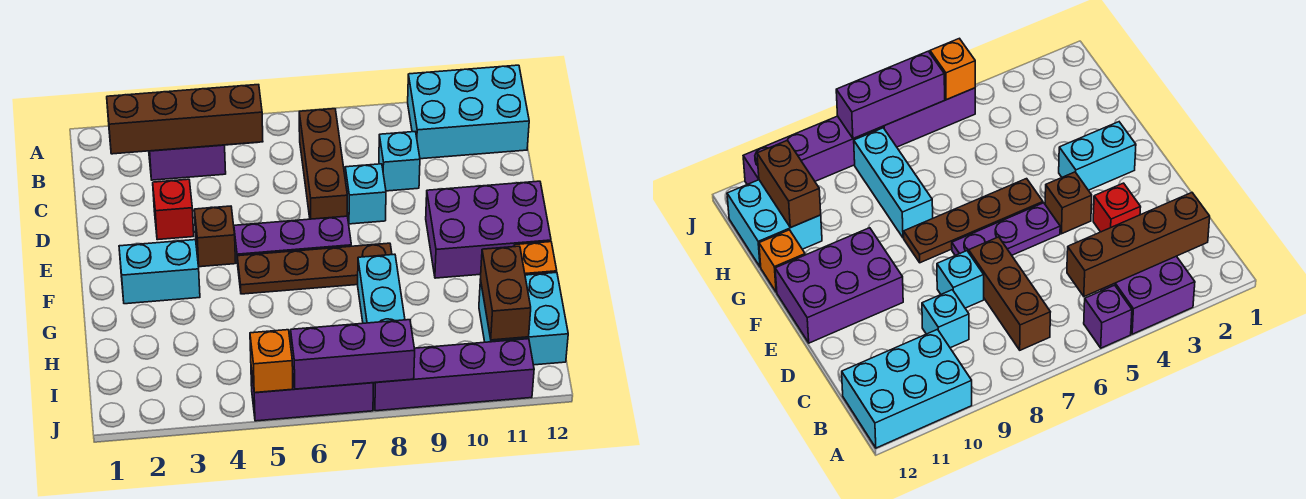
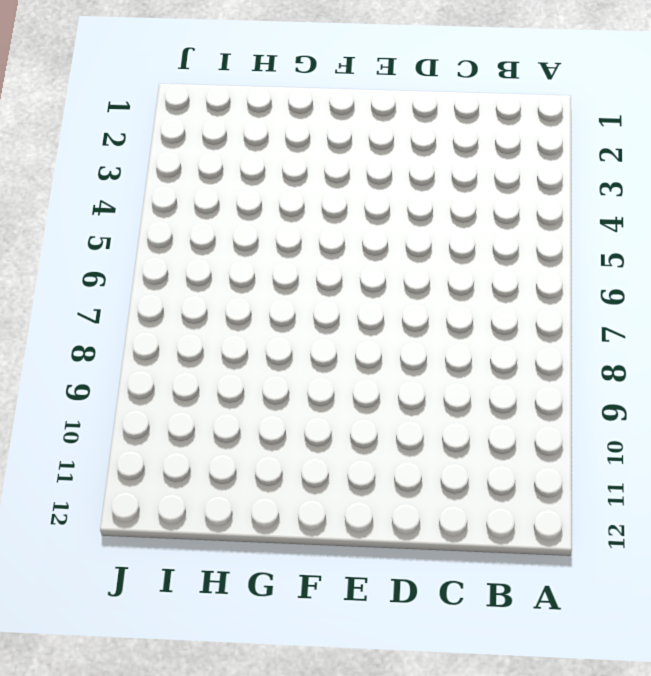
none -> purple 2x2 brick [149,145,226,180]
none -> purple 1x1 brick [1084,285,1132,348]
none -> cyan 2x3 brick [408,65,529,159]

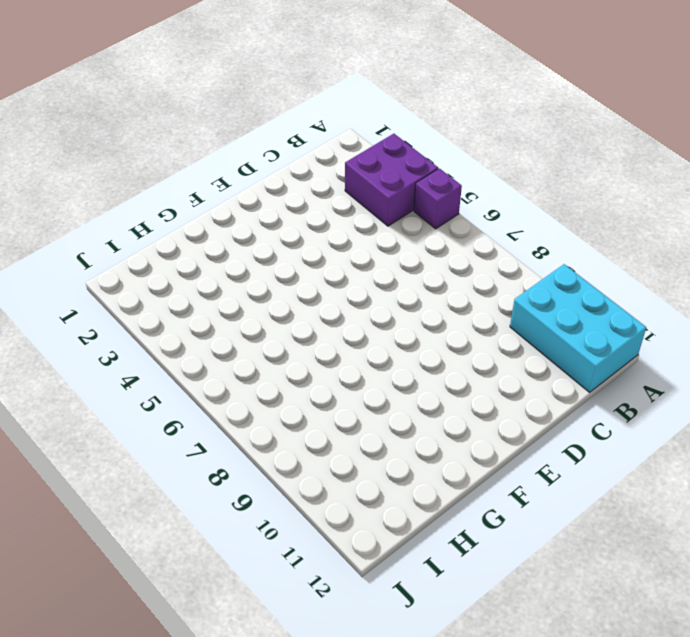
none -> brown 1x3 brick [299,109,347,219]
none -> cyan 1x1 brick [379,132,420,191]
none -> red 1x1 brick [153,179,194,240]

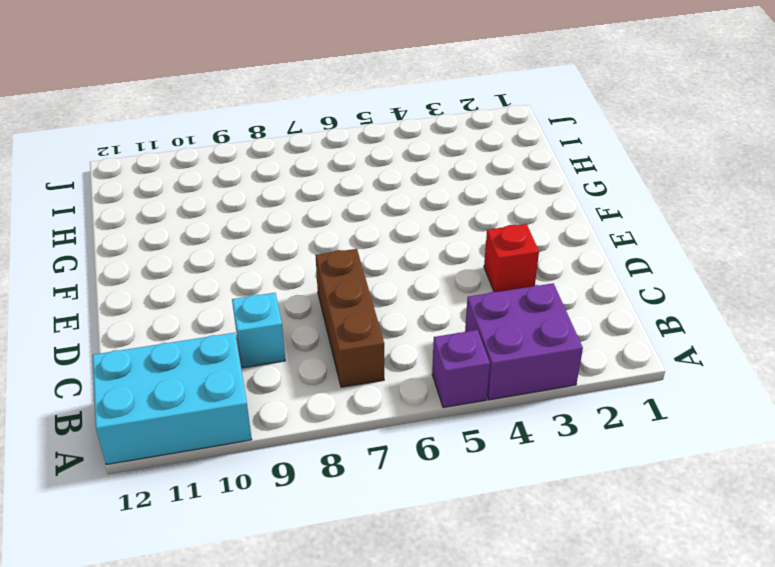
none -> cyan 1x1 brick [345,164,386,224]
none -> brown 1x1 brick [194,206,236,267]
none -> purple 1x3 plate [234,216,351,263]

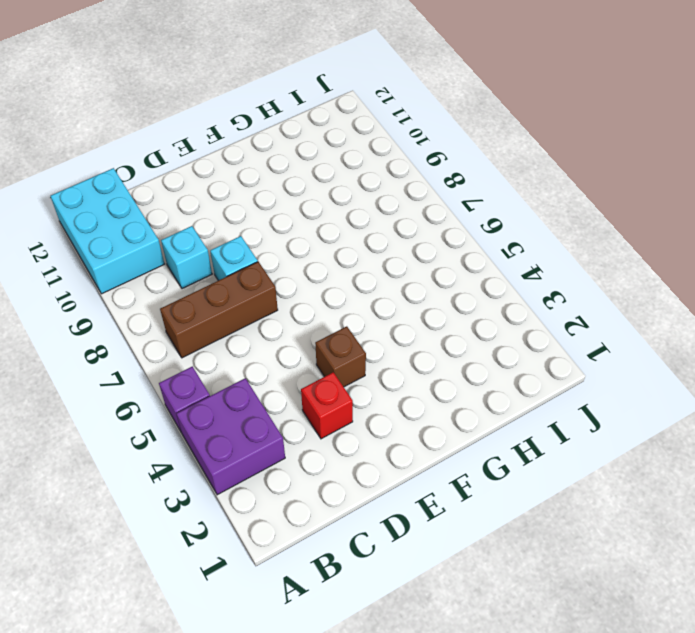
none -> purple 1x3 plate [234,216,351,263]
none -> purple 2x3 brick [426,181,551,278]
none -> cyan 1x2 brick [119,240,200,304]

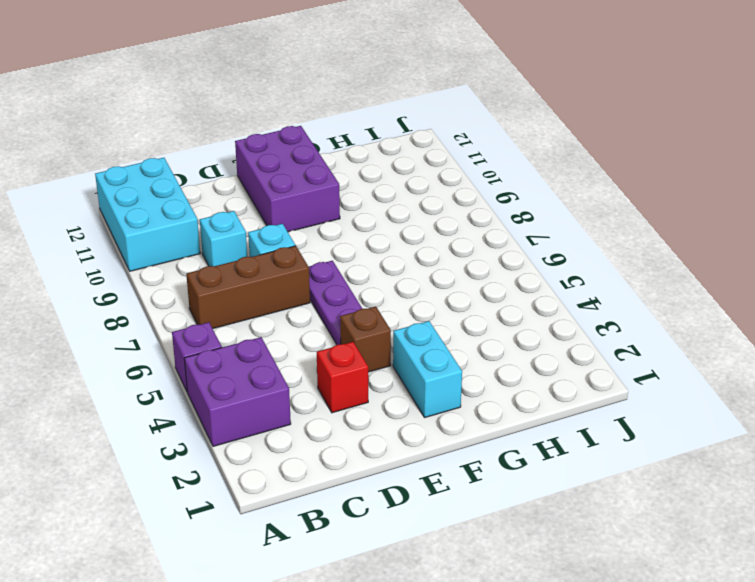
none -> brown 1x4 plate [237,243,392,294]
none -> cyan 1x3 brick [358,254,405,323]
none -> orange 1x1 brick [514,242,557,275]

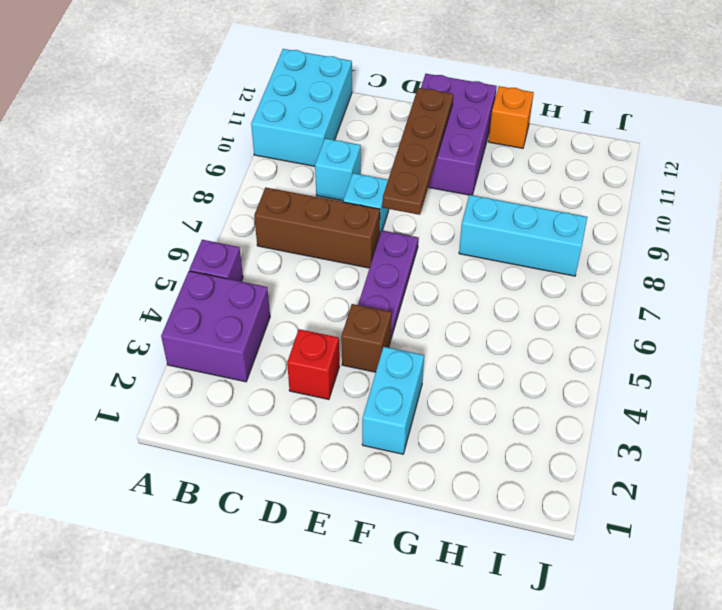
brown 1x4 plate [382,88,453,215] -> brown 1x4 plate moved to [237,243,392,294]
none -> cyan 2x2 brick [479,272,568,365]
none -> purple 1x3 brick [251,368,373,421]
none -> purple 1x4 brick [373,339,534,411]

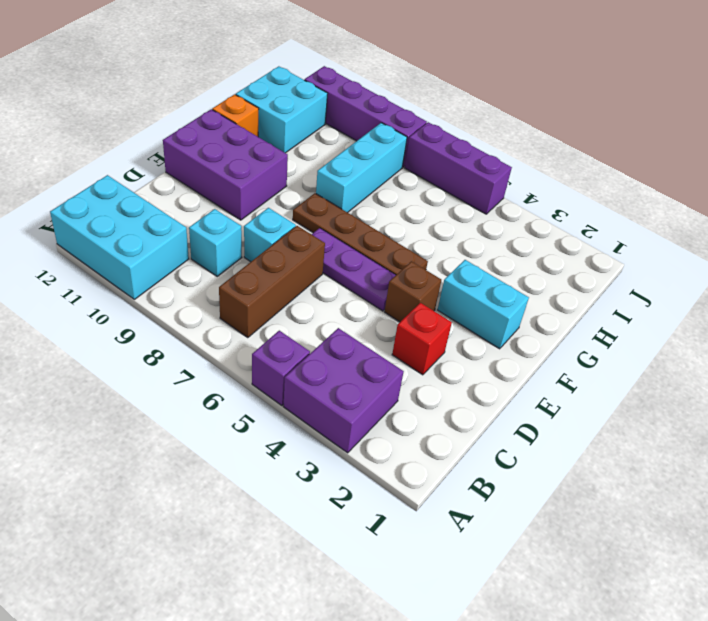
none -> brown 1x4 brick [107,85,263,154]
none -> brown 1x2 brick [481,246,531,340]
none -> orange 1x1 brick [250,330,293,393]

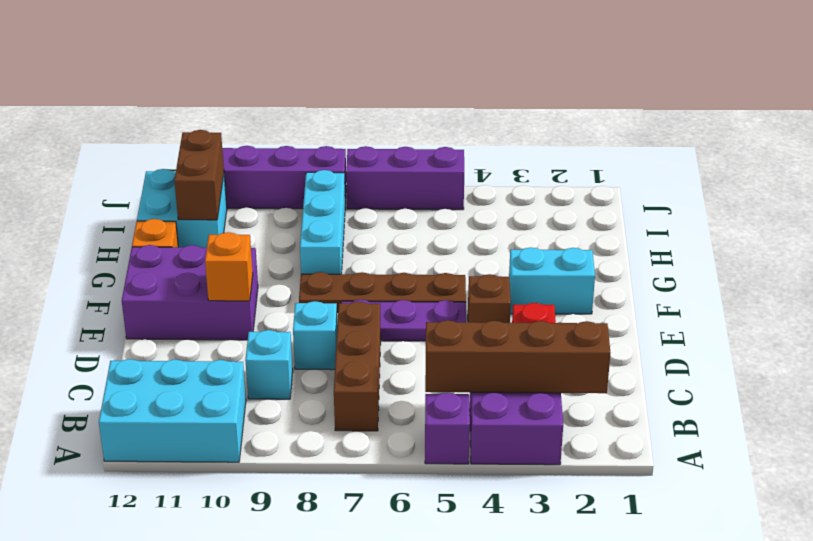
orange 1x1 brick [205,232,253,301] -> orange 1x1 brick moved to [250,330,293,393]
none -> purple 1x3 brick [291,320,415,389]

